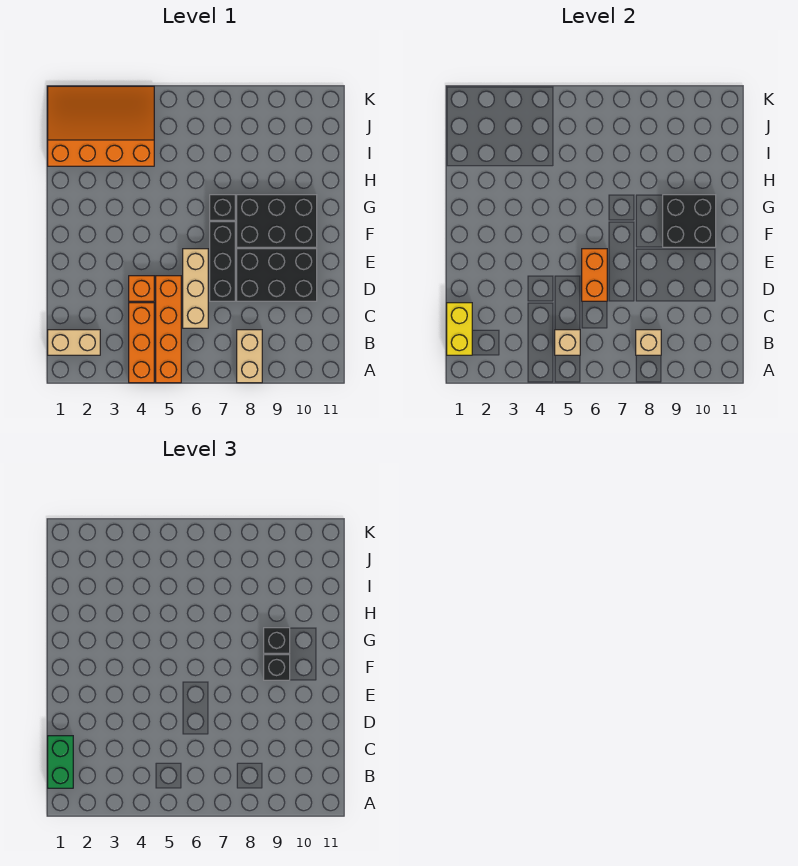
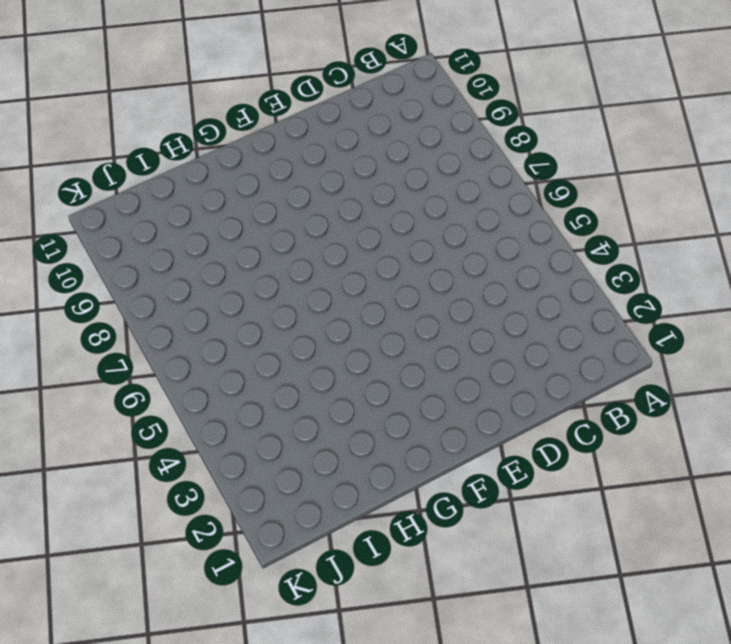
none -> orange 1x3 brick [129,303,154,383]
none -> orange 1x4 brick [156,276,181,383]
none -> tan 1x2 brick [237,330,262,383]

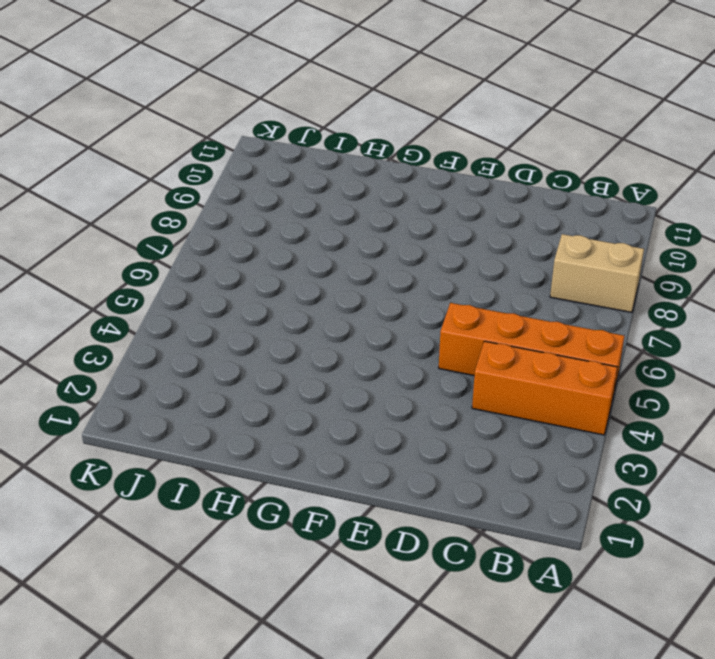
none -> tan 1x2 brick [48,330,100,355]
none -> tan 1x3 brick [183,249,208,328]
none -> orange 1x1 brick [129,276,154,301]

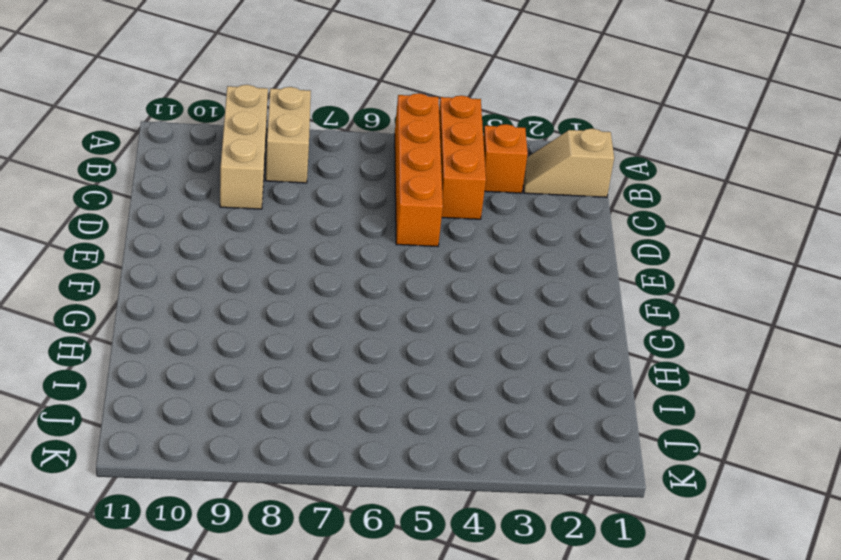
tan 1x3 brick [220,85,268,209] -> tan 1x3 brick moved to [183,249,208,328]
tan 1x2 slope [523,129,614,197] -> tan 1x2 brick [48,330,100,355]
orange 1x1 brick [483,124,528,193] -> orange 1x1 brick moved to [129,276,154,301]
none -> black 1x3 brick [210,222,235,301]
none -> black 2x3 brick [237,249,317,301]
none -> black 2x3 brick [237,195,317,247]

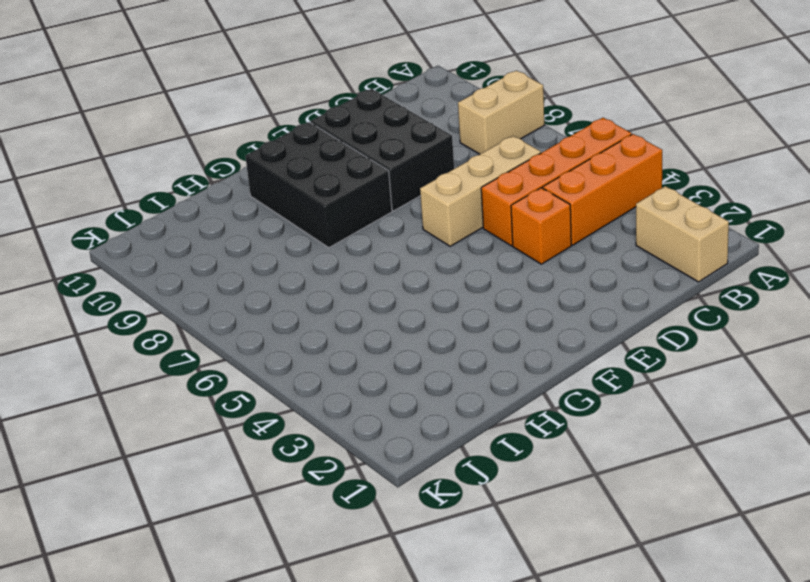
none -> black 1x3 brick [210,222,235,301]
none -> black 1x1 brick [210,195,235,220]
none -> orange 3x4 slope [48,86,154,166]

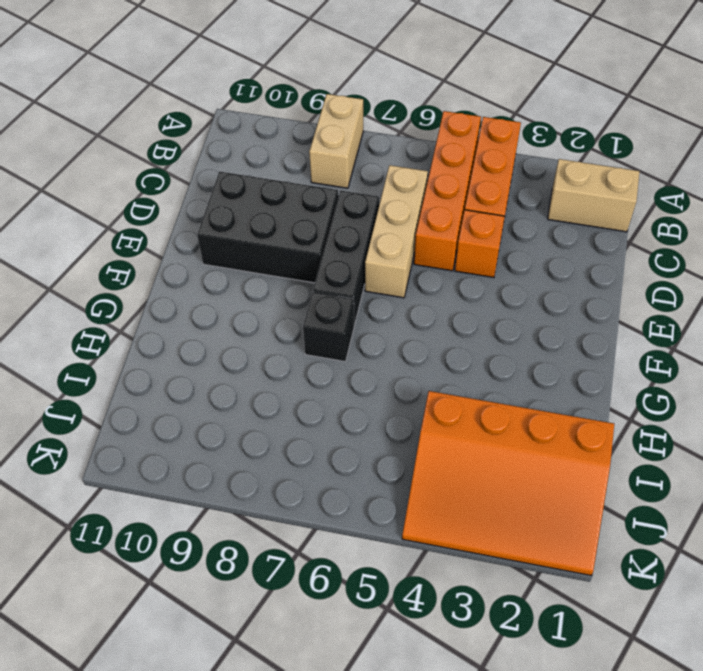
none -> black 2x3 brick [237,195,317,247]
none -> yellow 1x2 brick [447,303,472,355]
none -> tan 1x1 brick [555,330,580,355]

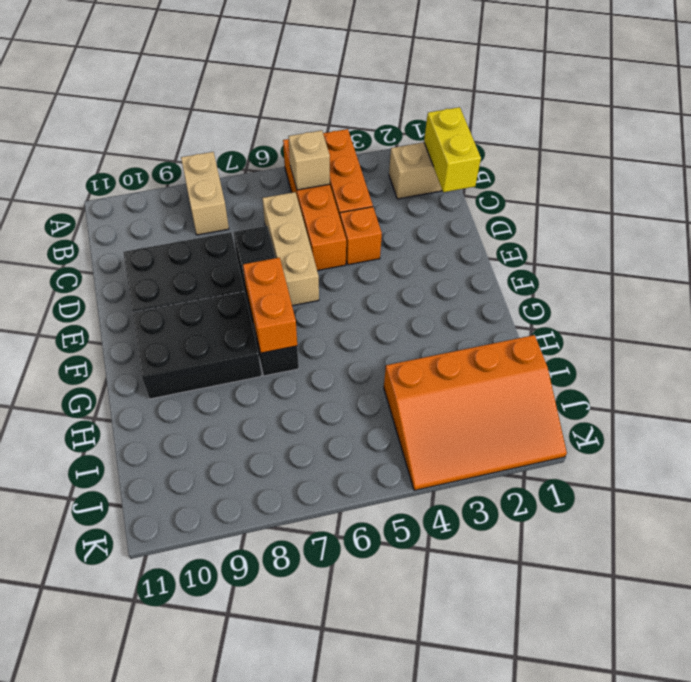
orange 1x2 brick [243,257,297,353] -> orange 1x2 brick moved to [582,249,607,301]
none -> tan 1x1 brick [636,330,661,355]
none -> black 2x2 brick [663,195,716,247]
none -> green 1x2 brick [48,736,73,788]

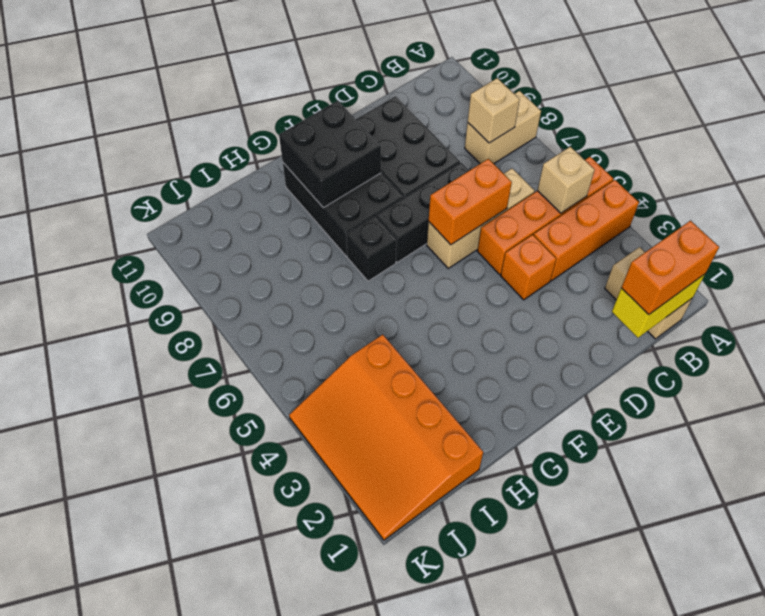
orange 1x2 brick [621,221,719,315] -> green 1x2 brick [48,736,73,788]
none -> black 1x1 brick [264,655,290,680]
none -> black 1x1 brick [264,628,290,653]

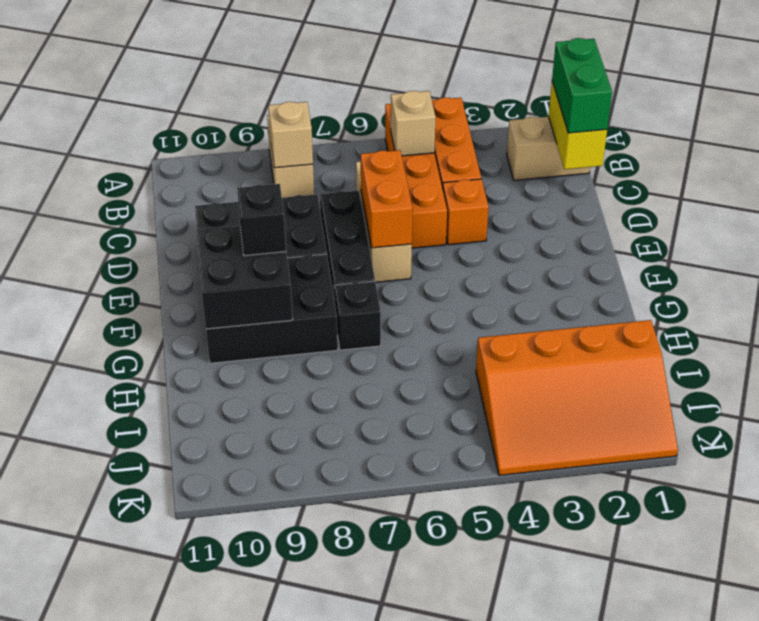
none -> black 1x1 brick [264,628,290,653]

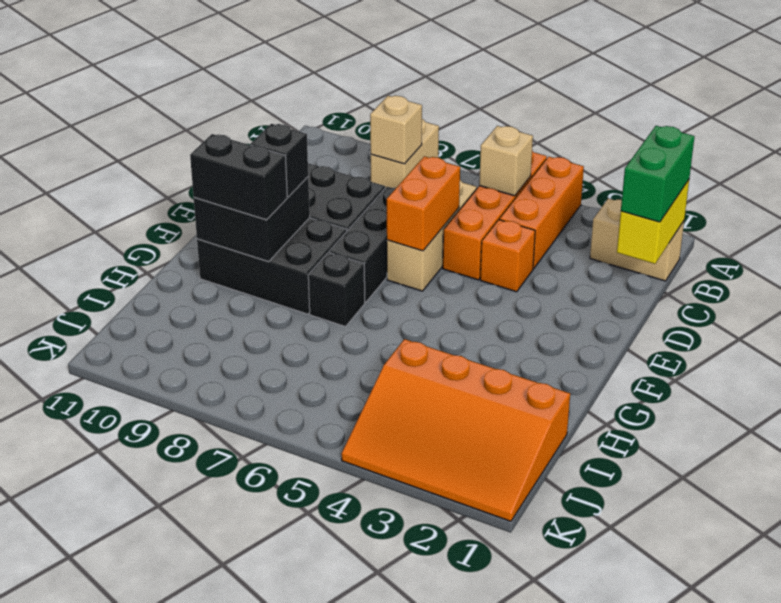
black 1x2 brick [190,134,287,220] -> black 1x1 brick [264,628,290,653]

